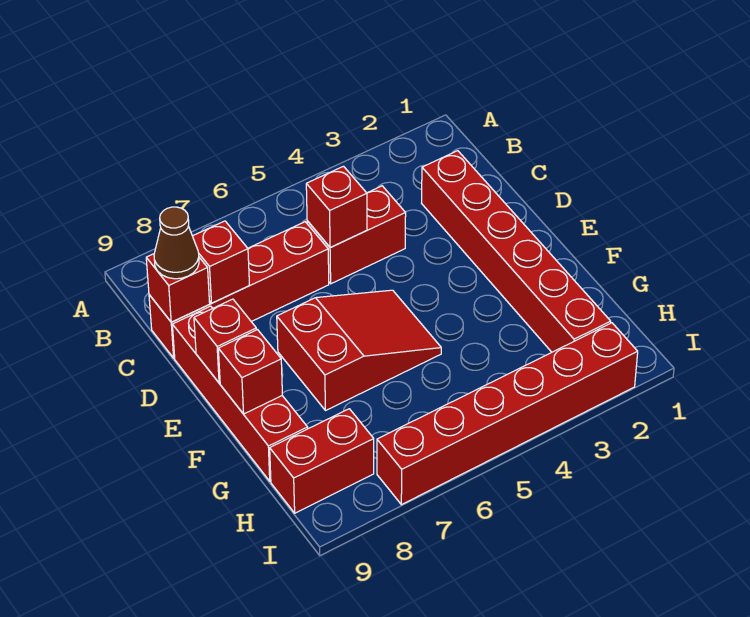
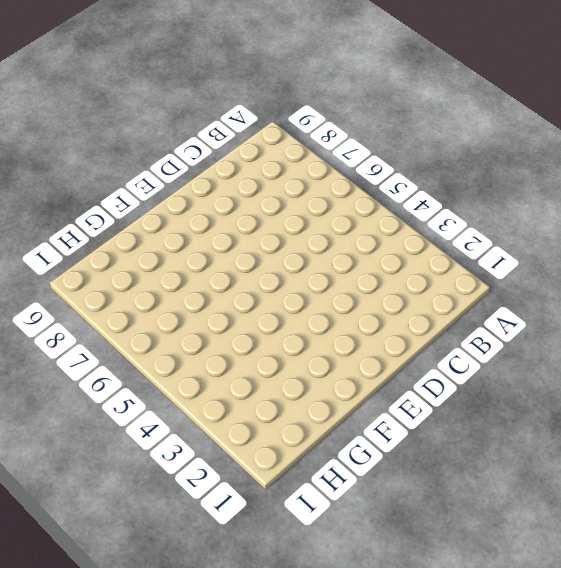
none -> red 1x6 brick [422,151,611,352]
none -> red 1x2 brick [307,186,406,284]
none -> red 1x4 brick [149,222,329,358]

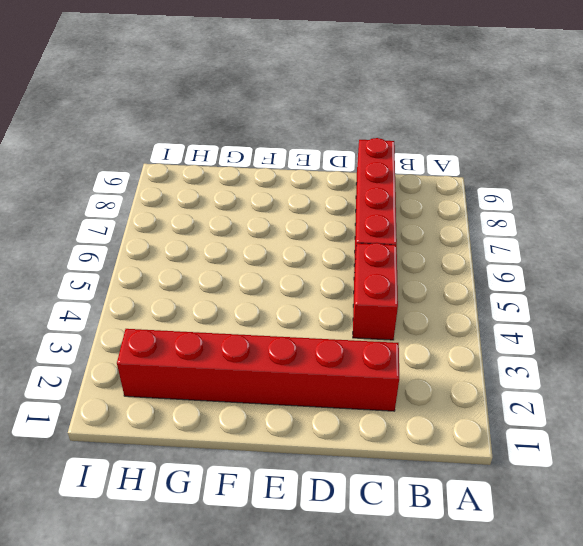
none -> red 1x4 brick [172,306,308,481]
none -> red 2x3 slope [277,290,441,411]
none -> red 1x2 brick [270,409,374,513]

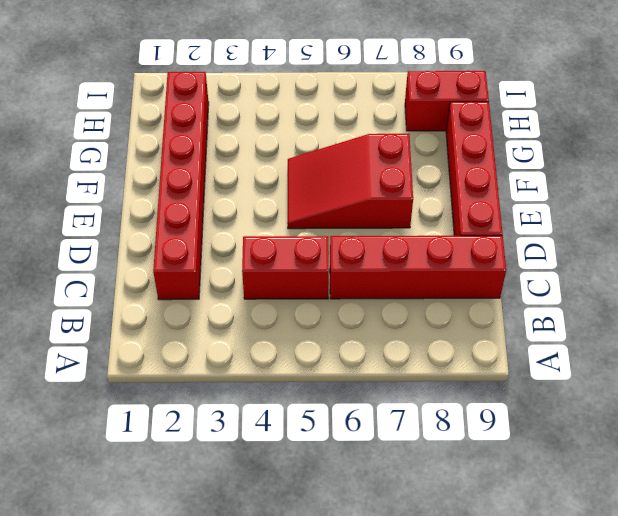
none -> red 1x6 brick [377,323,638,505]
none -> red 1x1 brick [306,166,367,248]
none -> red 1x1 brick [193,221,250,303]

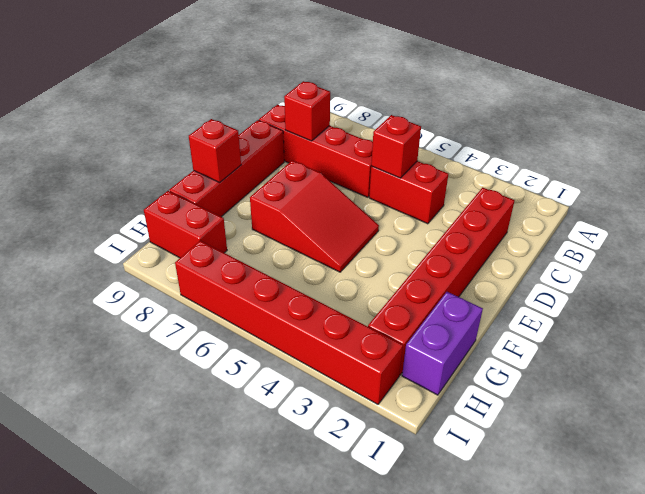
purple 1x2 brick [402,292,483,395] -> none
none -> red 1x1 brick [146,254,210,322]
none -> red 1x1 brick [194,299,256,383]
none -> brown 1x1 cone [154,207,199,279]

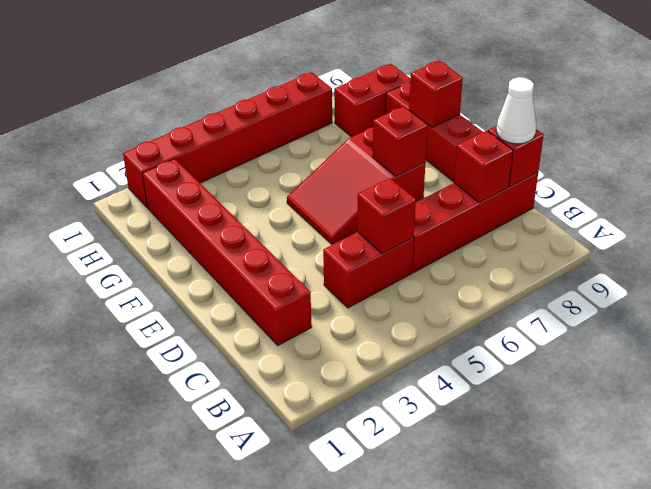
white 1x1 cone [496,77,536,144] -> brown 1x1 cone [154,207,199,279]
red 1x1 brick [373,106,428,177] -> red 1x1 brick moved to [194,299,256,383]

